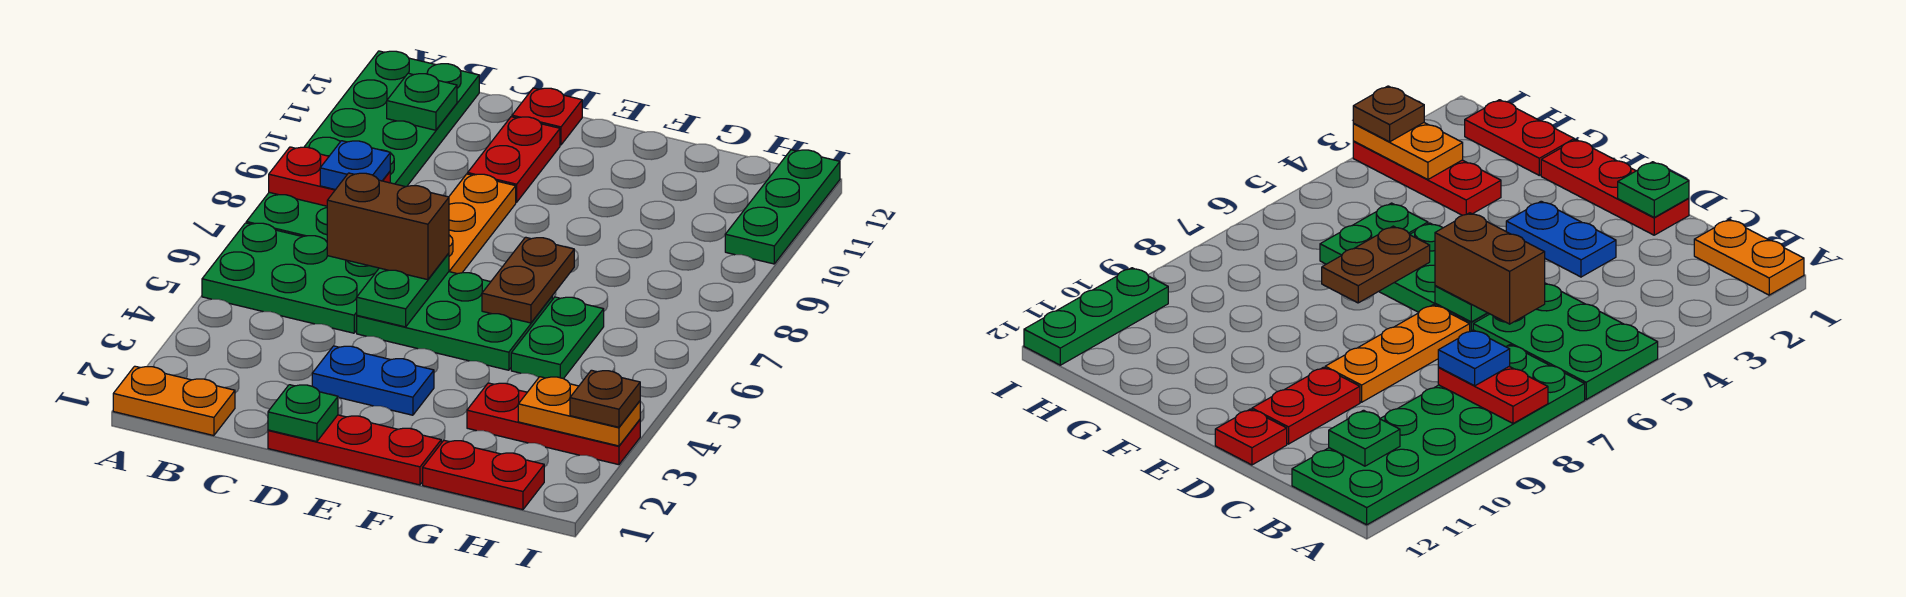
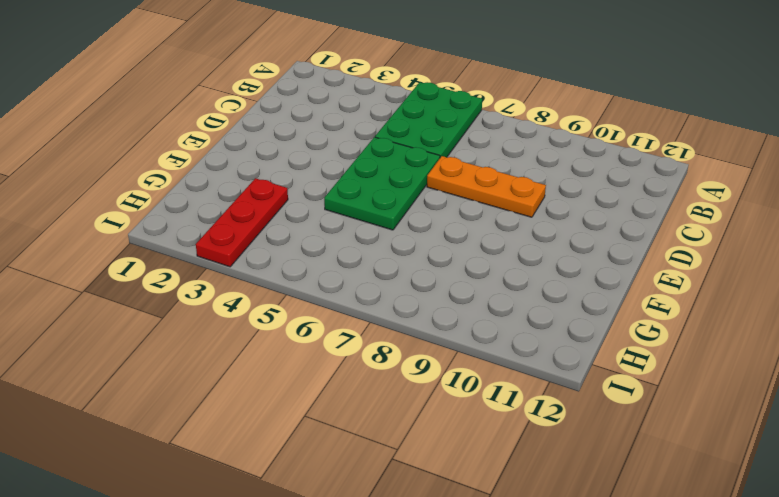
none -> orange 1x2 plate [113,366,235,436]
none -> green 2x6 plate [246,51,479,242]
none -> red 1x3 plate [268,415,441,485]

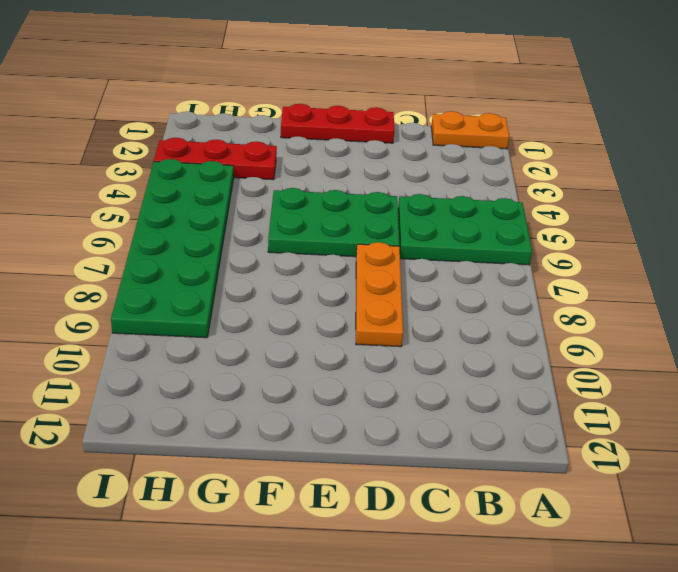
green 2x6 plate [111,159,234,338] -> green 2x6 plate moved to [246,51,479,242]
none -> blue 1x2 plate [312,346,434,415]
none -> red 1x2 plate [468,117,560,202]
none -> red 1x1 plate [512,88,582,145]

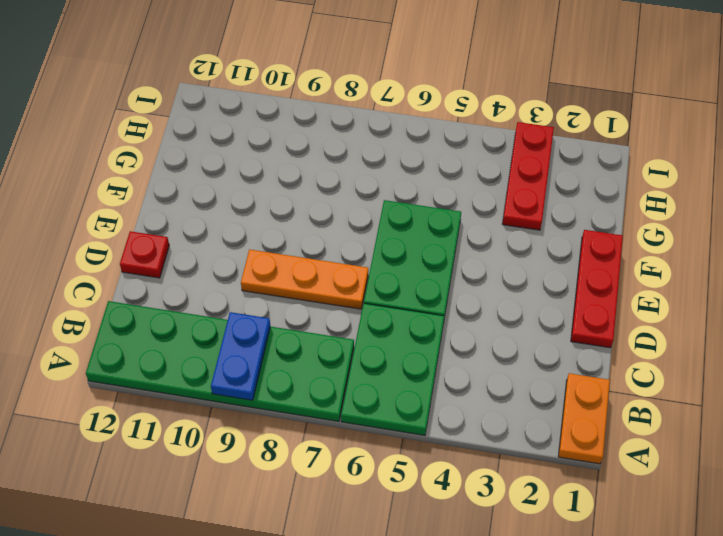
blue 1x2 plate [211,312,270,400] -> blue 1x2 plate moved to [312,346,434,415]
none -> red 1x2 plate [468,117,560,202]
none -> red 1x2 plate [423,440,544,510]
none -> green 1x2 plate [511,297,604,379]

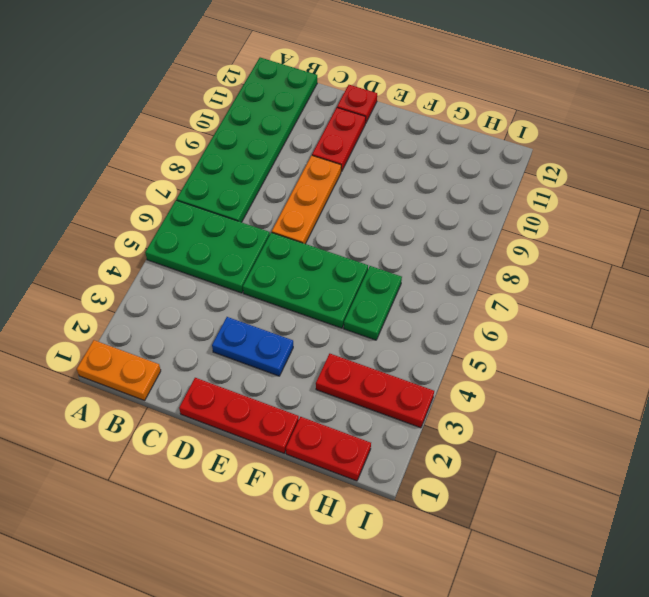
none -> green 1x3 plate [725,150,840,264]
none -> red 1x2 plate [269,147,390,206]
none -> green 1x1 plate [387,73,457,130]

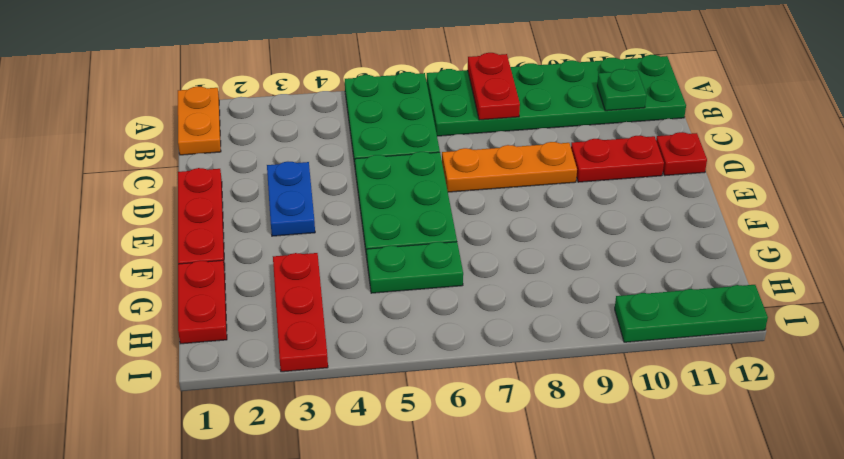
none -> green 1x1 plate [268,385,338,442]
none -> green 1x2 plate [357,253,449,327]
none -> brown 1x2 plate [482,237,574,323]

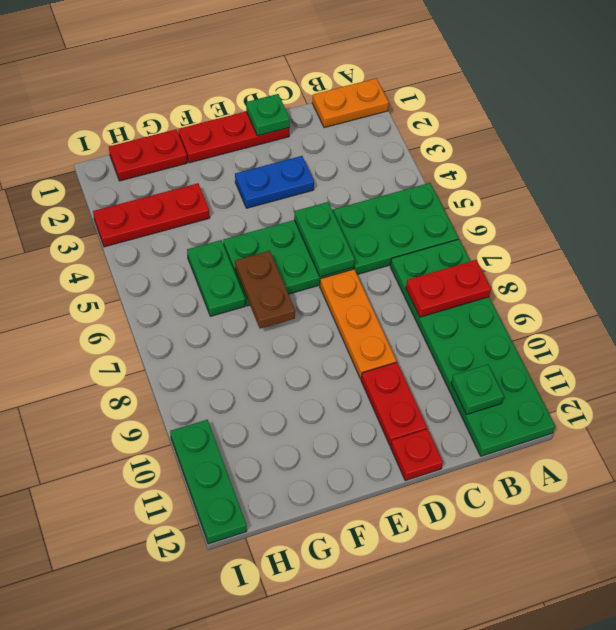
none -> orange 1x2 plate [518,377,640,446]
none -> blue 1x1 plate [320,141,390,190]
none -> brown 1x2 brick [327,173,449,280]

